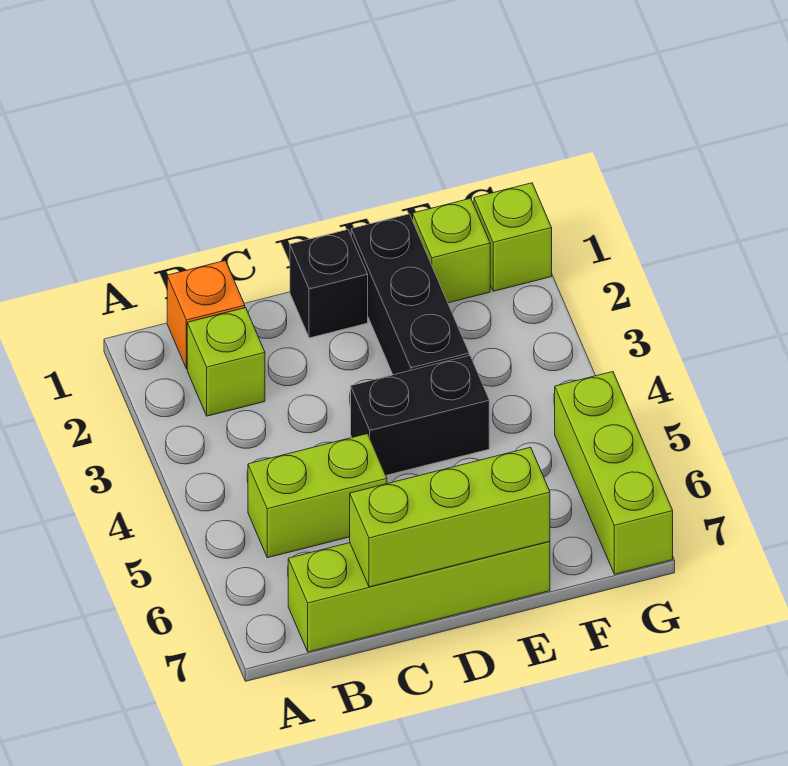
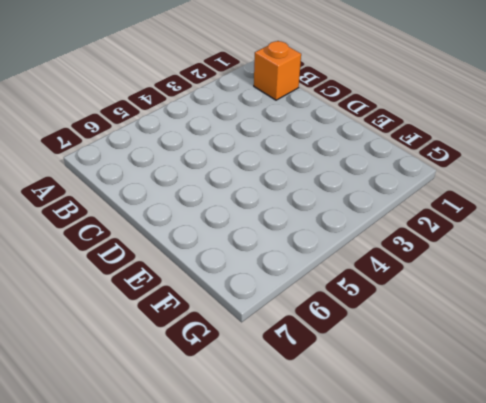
none -> lime 1x1 brick [187,308,265,416]
none -> lime 1x2 brick [248,434,387,558]

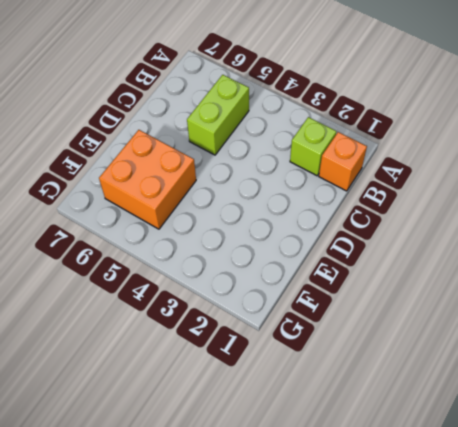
orange 2x2 brick [99,130,196,229] -> none
none -> lime 1x4 brick [288,541,550,652]
none -> black 1x1 brick [290,230,368,338]

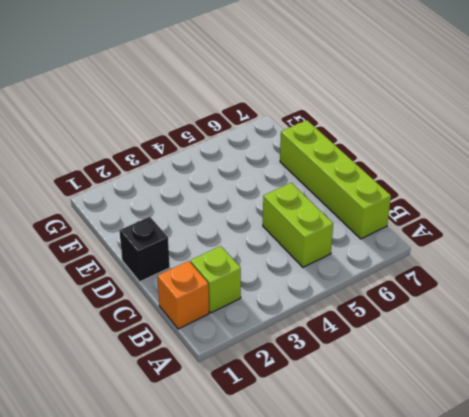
none -> black 1x2 brick [351,355,489,475]
none -> black 1x3 brick [351,214,469,375]

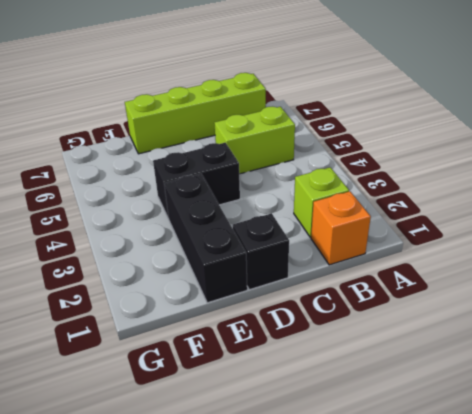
none -> lime 1x1 brick [413,198,490,303]
none -> lime 1x1 brick [474,183,552,291]

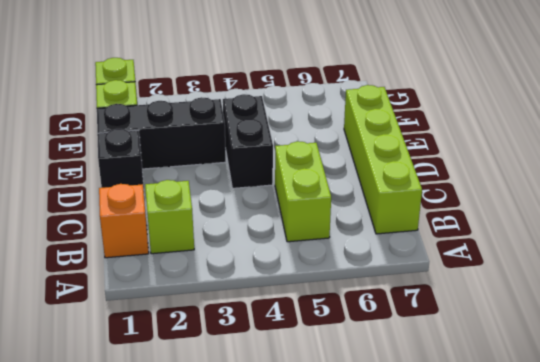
none -> lime 1x3 brick [555,372,673,574]
none -> lime 1x3 brick [350,447,550,587]

